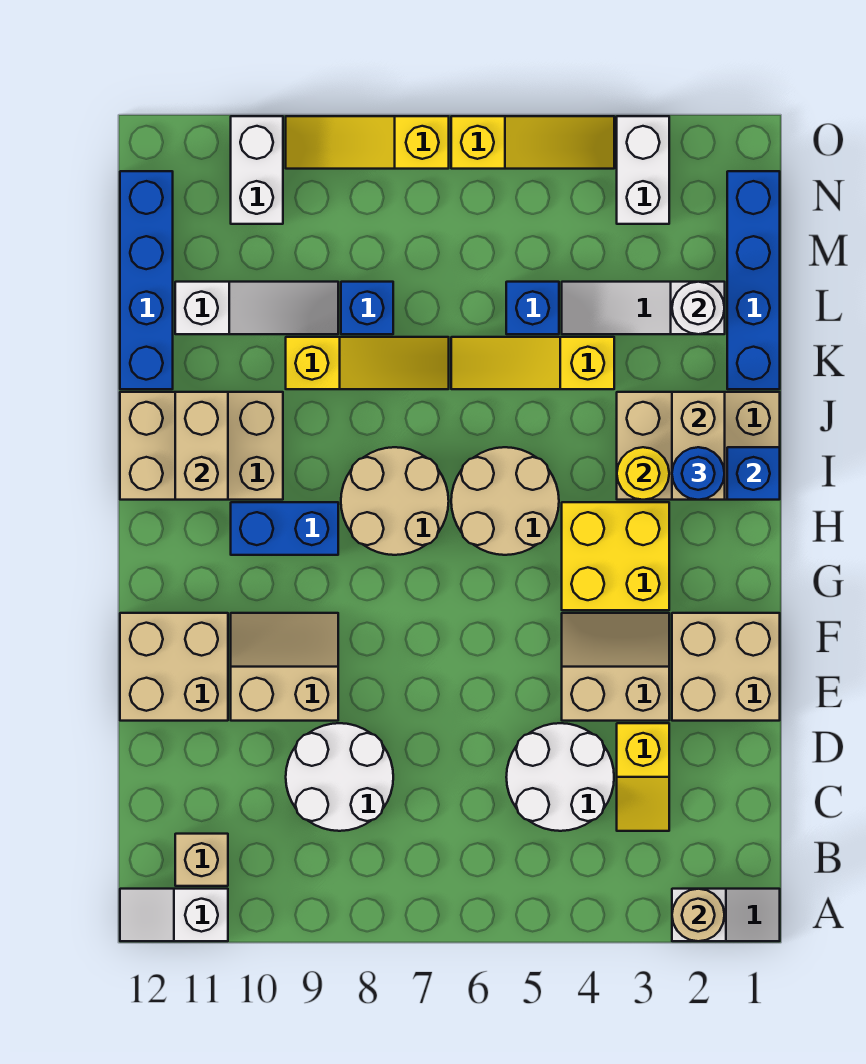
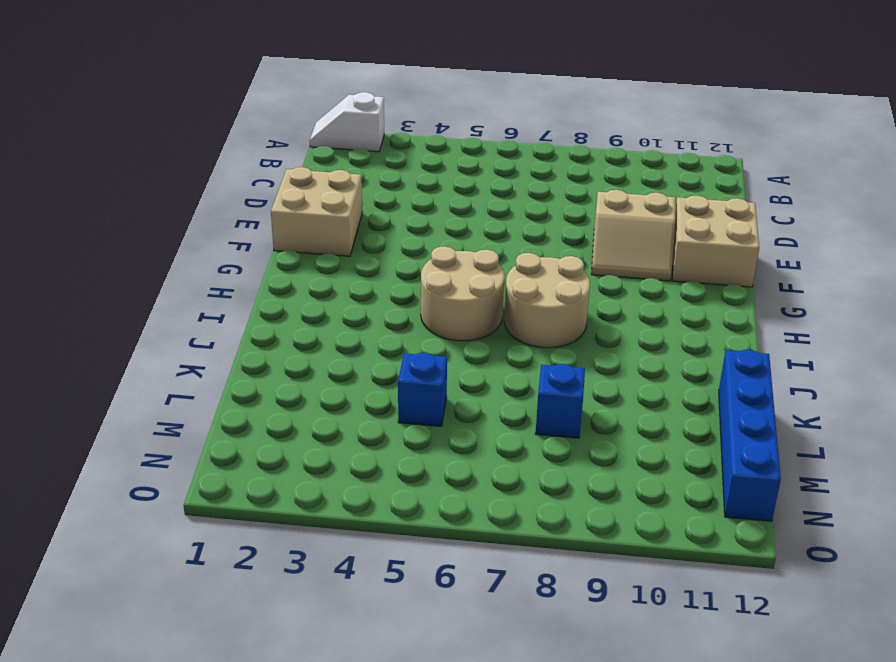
none -> white 1x2 slope [120,889,228,941]
none -> tan 1x1 brick [175,834,228,886]
none -> yellow 1x2 slope [617,723,669,831]
none -> white 2x2 round brick [506,723,614,831]

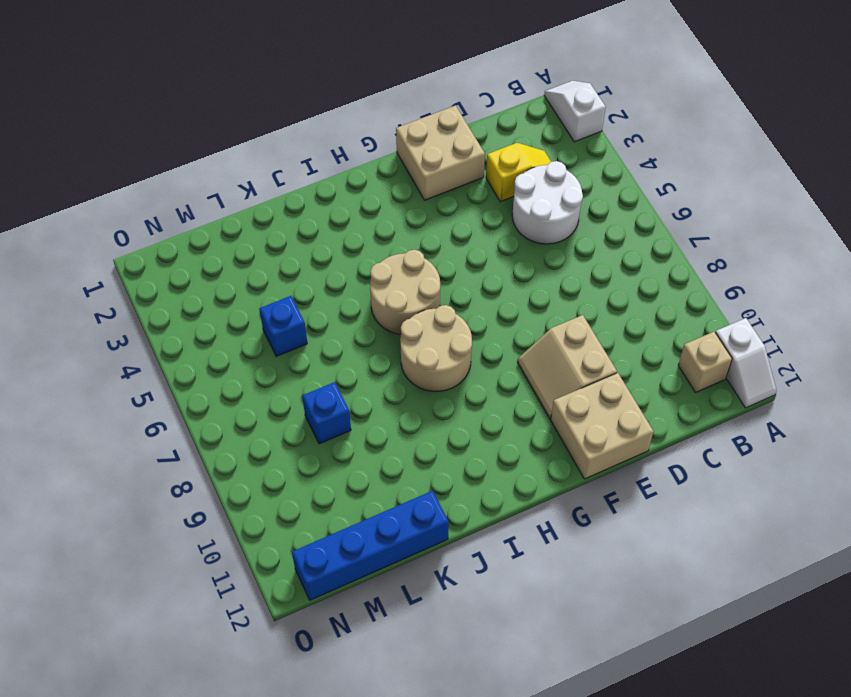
none -> white 2x2 round brick [286,723,393,831]
none -> tan 2x2 slope [562,613,669,721]
none -> yellow 2x2 brick [562,502,669,610]
none -> blue 1x2 brick [231,502,338,555]

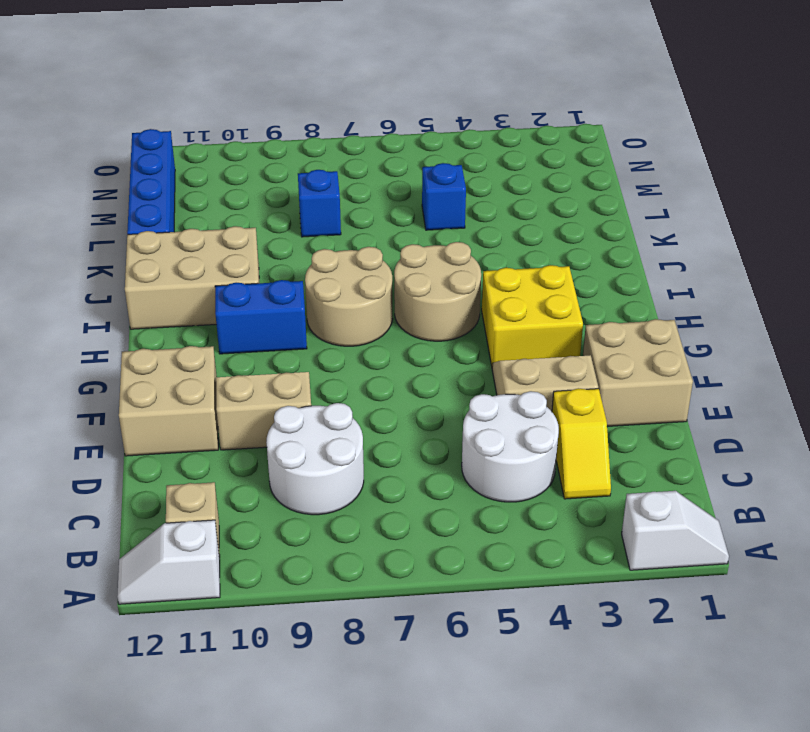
none -> tan 2x3 brick [617,392,780,500]
none -> blue 1x4 brick [727,171,780,389]
none -> yellow 1x3 slope [451,337,614,389]
none -> yellow 1x3 slope [286,337,449,389]

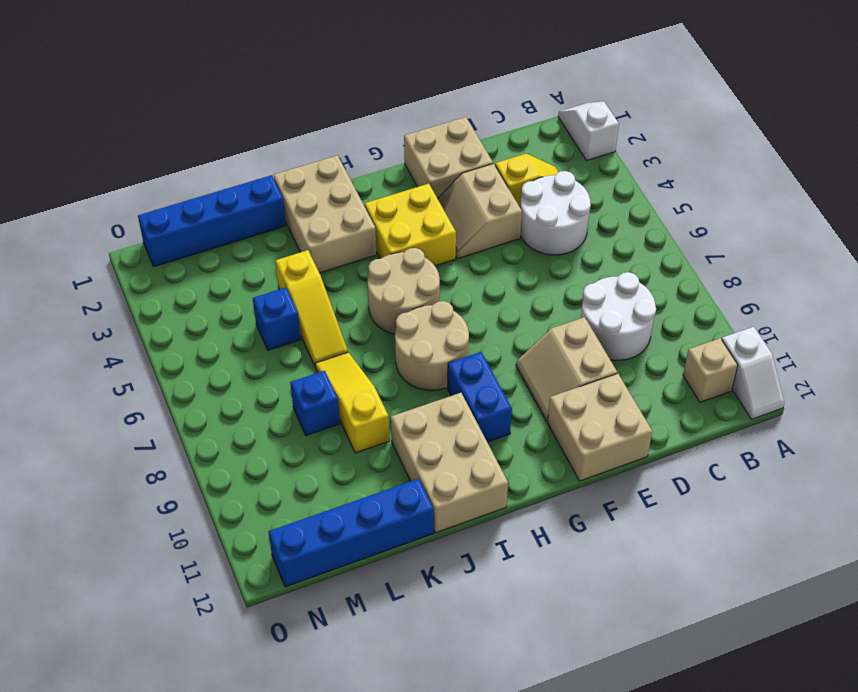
none -> white 1x3 slope [562,282,725,334]
none -> white 1x3 slope [175,282,338,334]
none -> white 1x2 brick [617,116,669,224]
none -> white 1x2 brick [231,116,283,224]

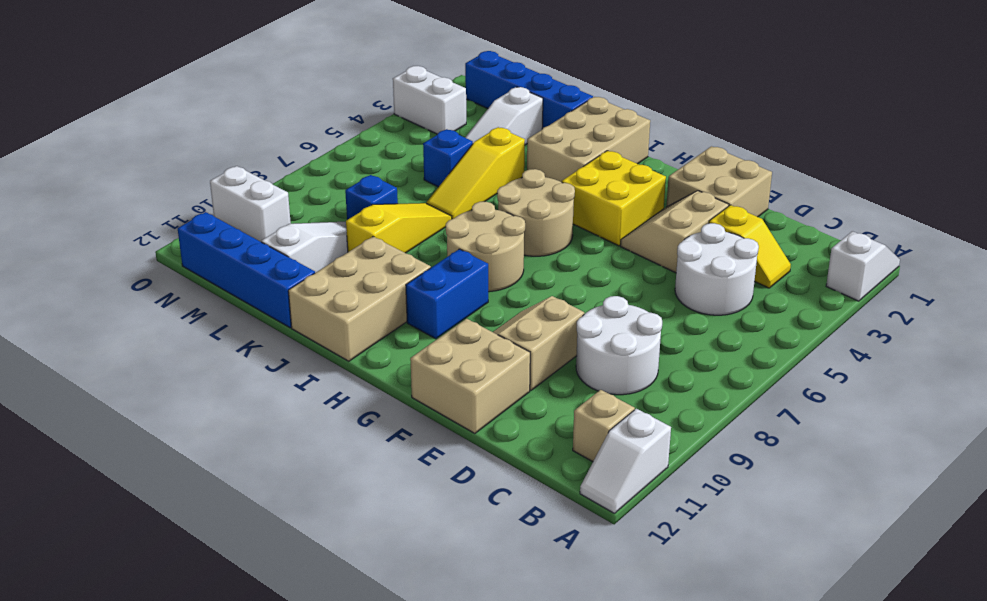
none -> yellow 1x3 slope [451,116,614,169]
none -> yellow 1x3 slope [286,116,449,169]
none -> tan 1x1 round brick [672,889,724,941]
none -> blue 1x1 brick [727,447,780,500]

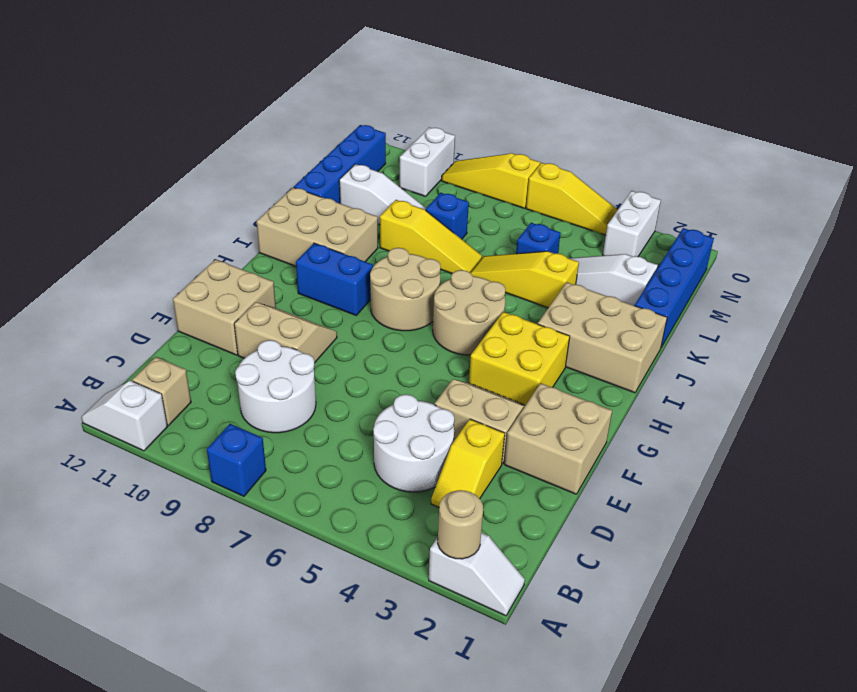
blue 1x1 brick [207,424,266,496] -> blue 1x1 brick moved to [727,447,780,500]
none -> tan 1x2 brick [672,392,725,500]
none -> yellow 1x1 round brick [617,447,669,500]
none -> tan 1x2 brick [175,392,228,500]
none -> white 1x1 round brick [672,282,725,334]

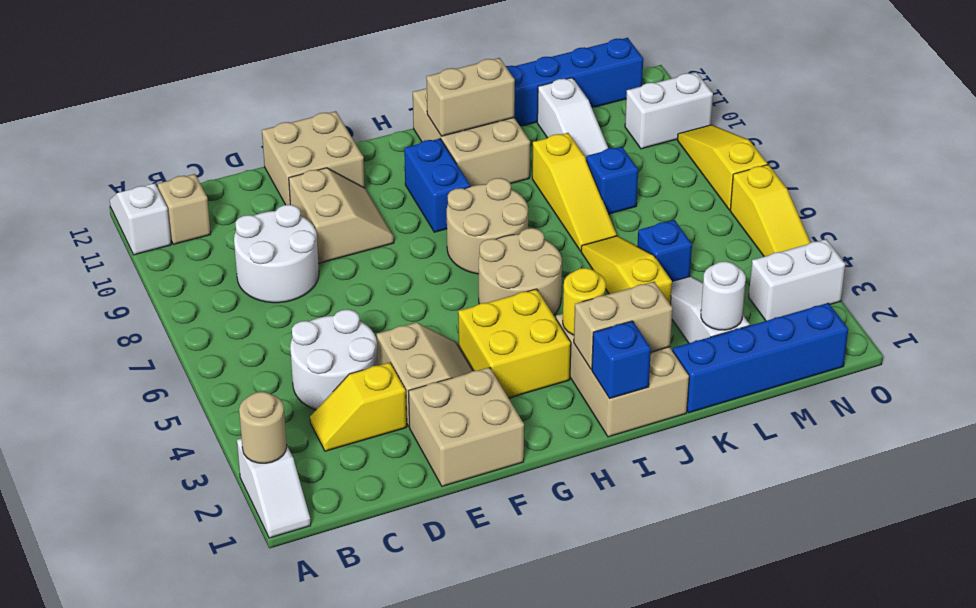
none -> blue 1x1 round brick [672,447,725,500]

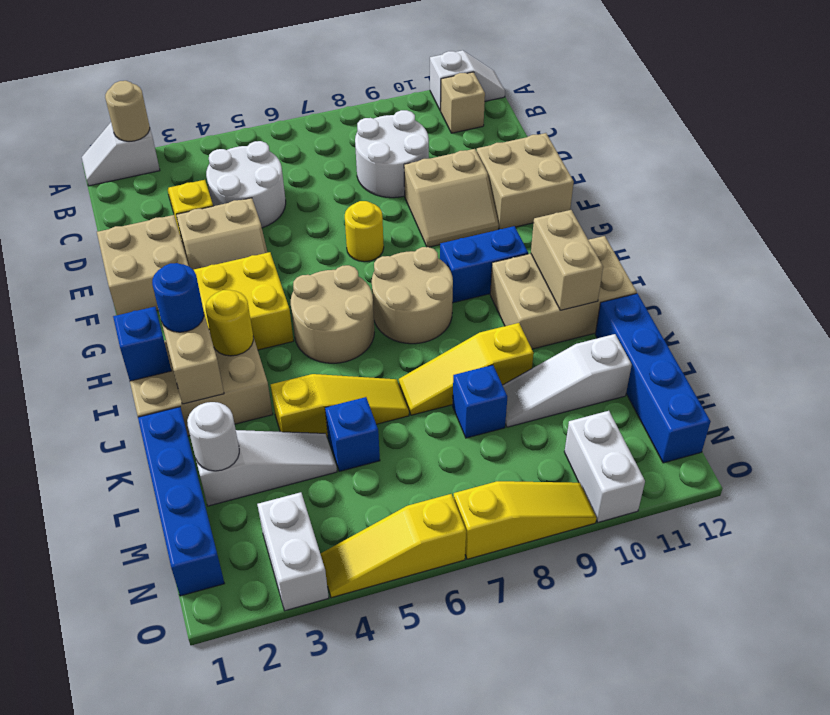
yellow 1x1 round brick [345,201,384,262] -> none

